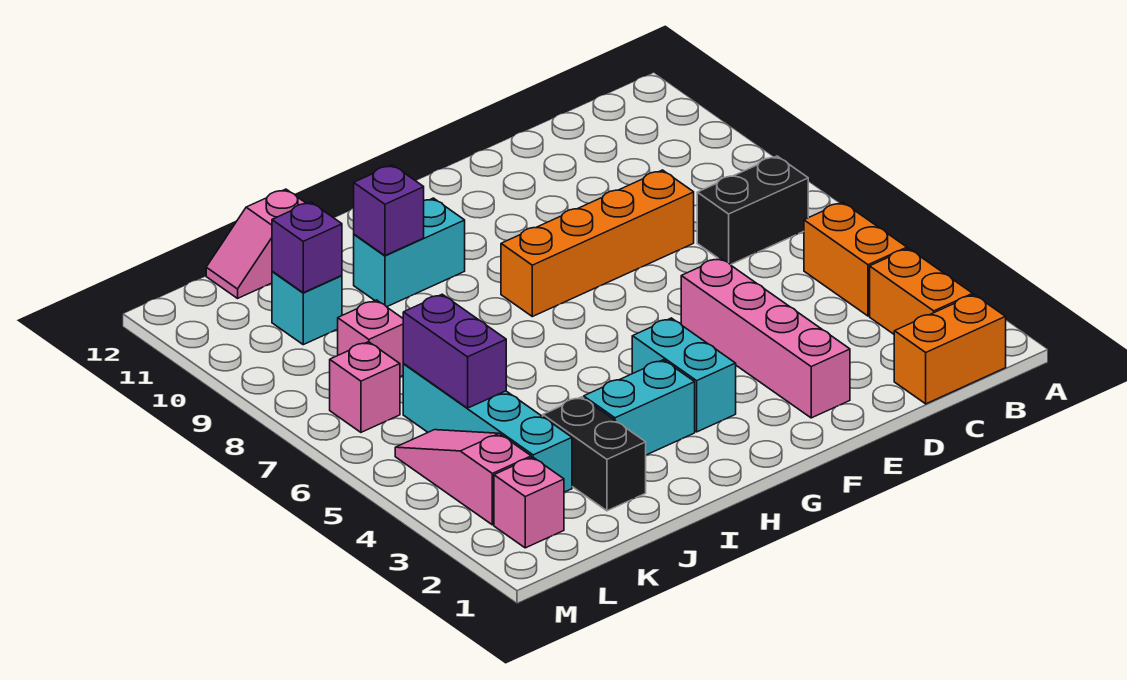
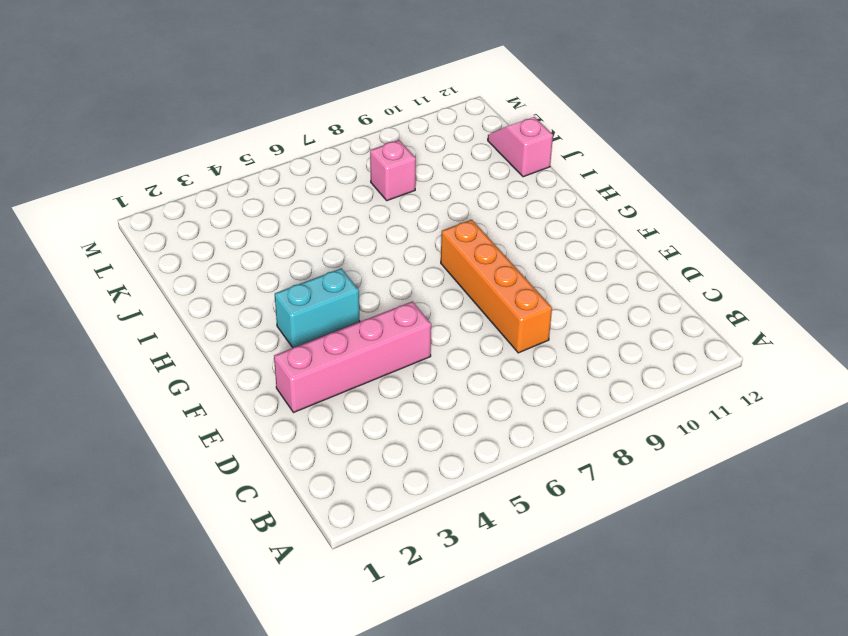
none -> orange 1x2 brick [894,295,1006,404]
none -> orange 1x2 brick [870,248,973,334]
none -> orange 1x2 brick [804,202,907,316]

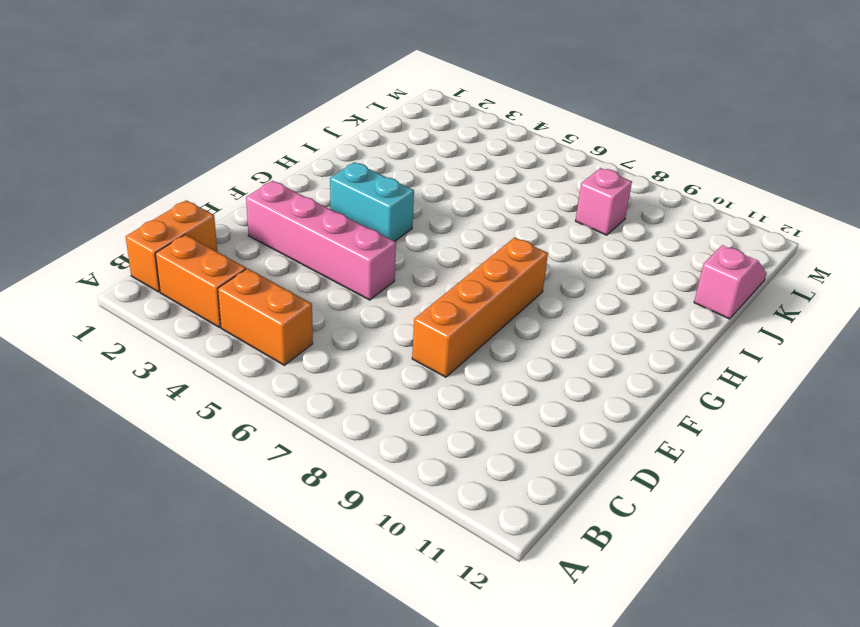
none -> black 1x2 brick [697,156,808,265]
none -> cyan 1x2 brick [584,360,695,455]
none -> cyan 1x2 brick [354,198,465,307]

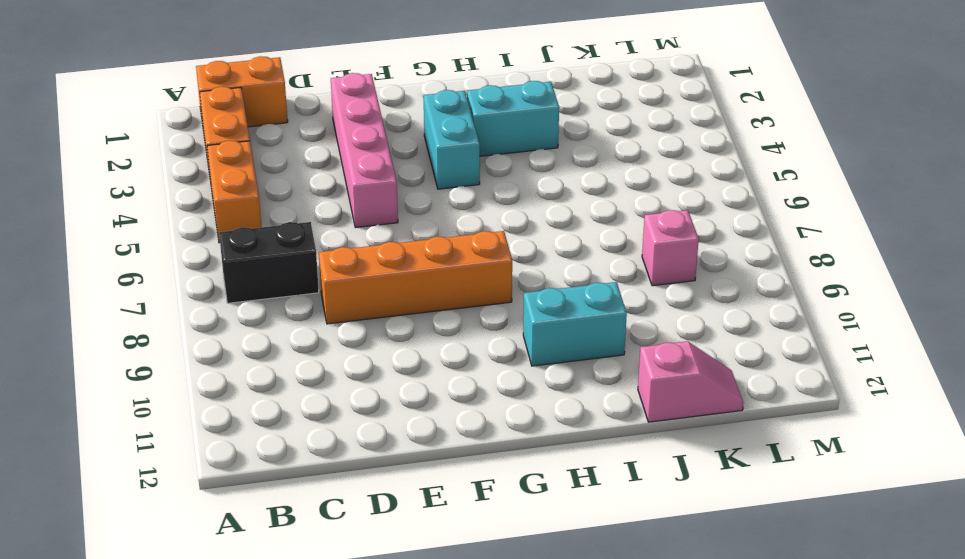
none -> black 1x2 brick [543,397,646,511]
none -> cyan 1x4 brick [403,364,572,492]
none -> cyan 1x1 brick [272,271,342,345]

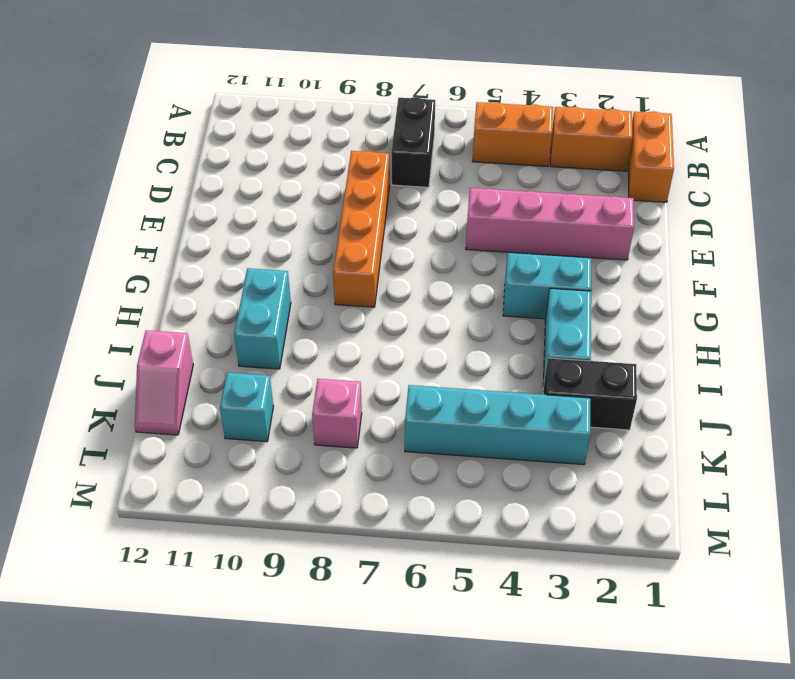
none -> pink 1x1 brick [494,457,564,548]
none -> pink 1x3 slope [395,430,531,525]
none -> pink 1x1 brick [330,342,400,432]

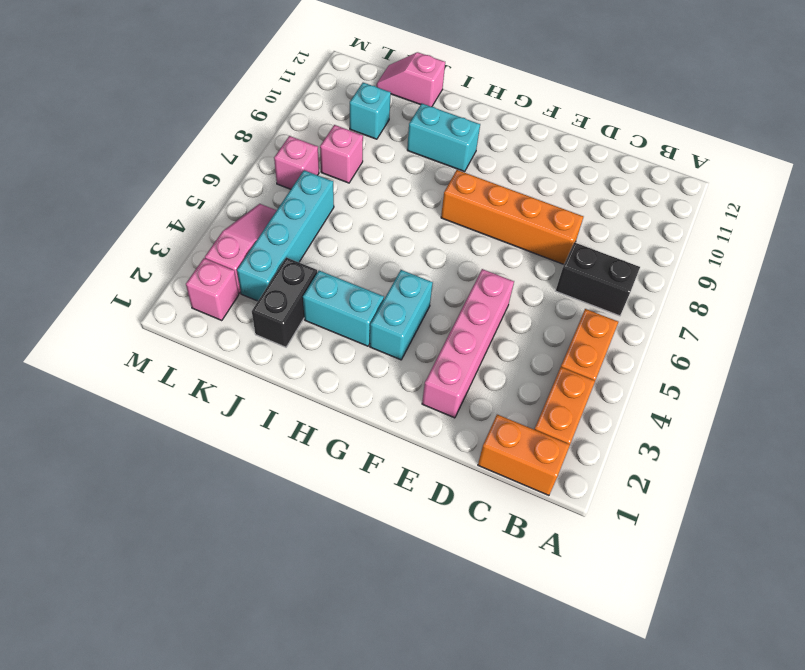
none -> purple 1x1 brick [354,165,424,256]
none -> purple 1x2 brick [403,294,506,408]
none -> purple 1x1 brick [272,202,342,293]

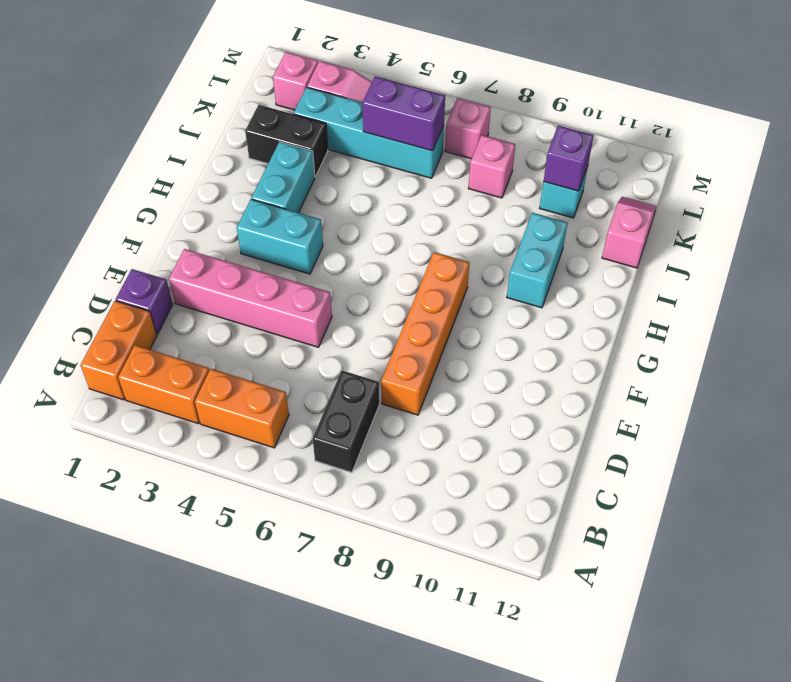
purple 1x1 brick [116,269,173,334] -> purple 1x1 brick moved to [354,165,424,256]

